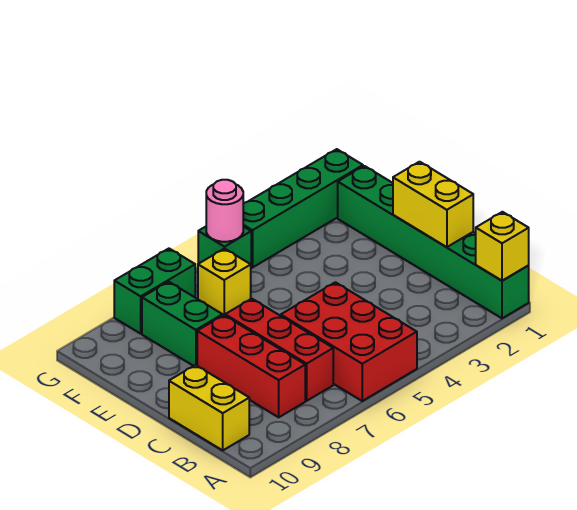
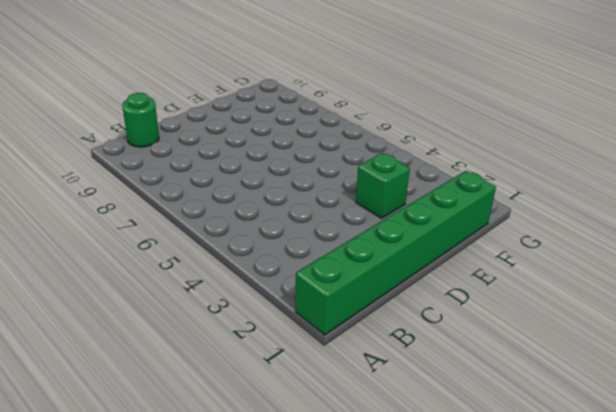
green 1x1 round brick [122,93,159,147] -> yellow 1x2 brick [169,365,249,450]
green 1x1 brick [356,153,410,218] -> green 1x1 brick moved to [198,226,251,265]
none -> red 2x3 brick [281,282,417,401]
none -> red 1x3 brick [225,299,333,401]
none -> red 1x3 brick [197,315,305,417]

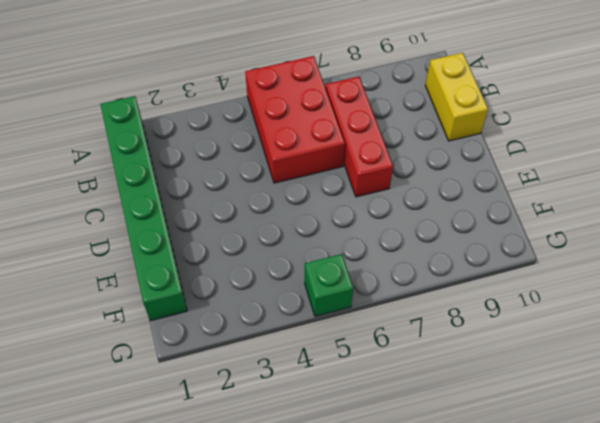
none -> red 1x3 brick [197,315,305,417]
none -> green 1x2 brick [142,282,223,366]
none -> yellow 1x1 brick [198,248,251,315]

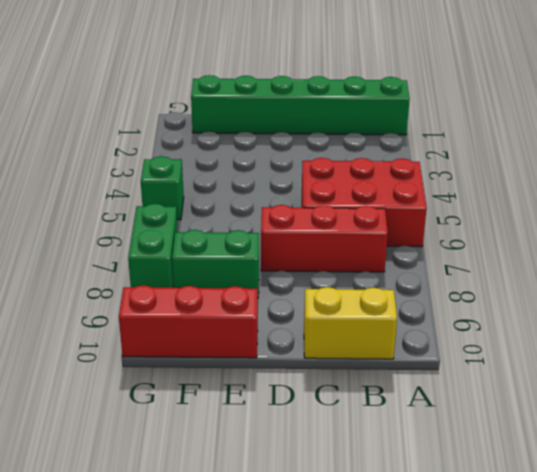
red 1x3 brick [119,285,258,358] -> red 1x3 brick moved to [197,315,305,417]
none -> yellow 1x1 brick [198,248,251,315]
none -> green 1x4 brick [243,149,363,268]
none -> yellow 1x1 brick [476,212,529,281]

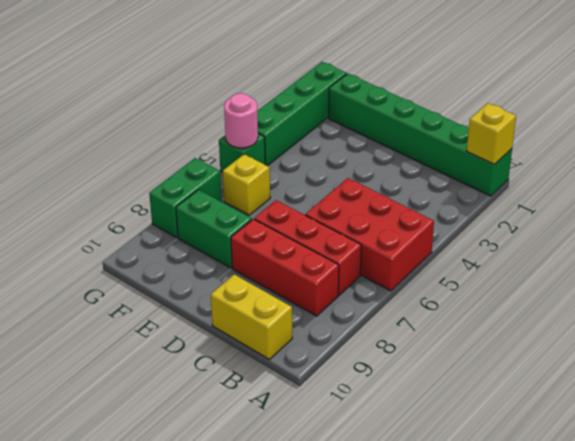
none -> yellow 1x2 brick [393,162,473,247]

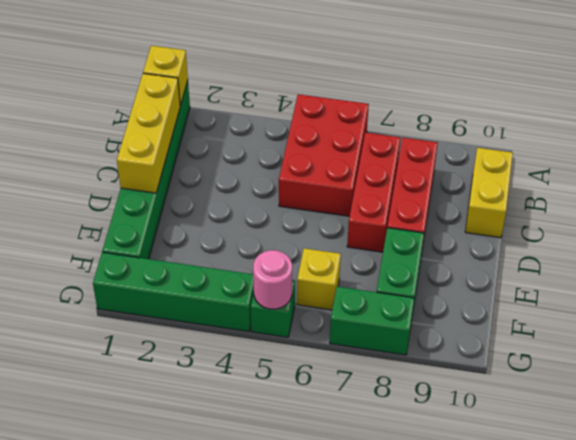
yellow 1x3 brick [117,73,180,193] -> yellow 1x2 brick [393,162,473,247]

